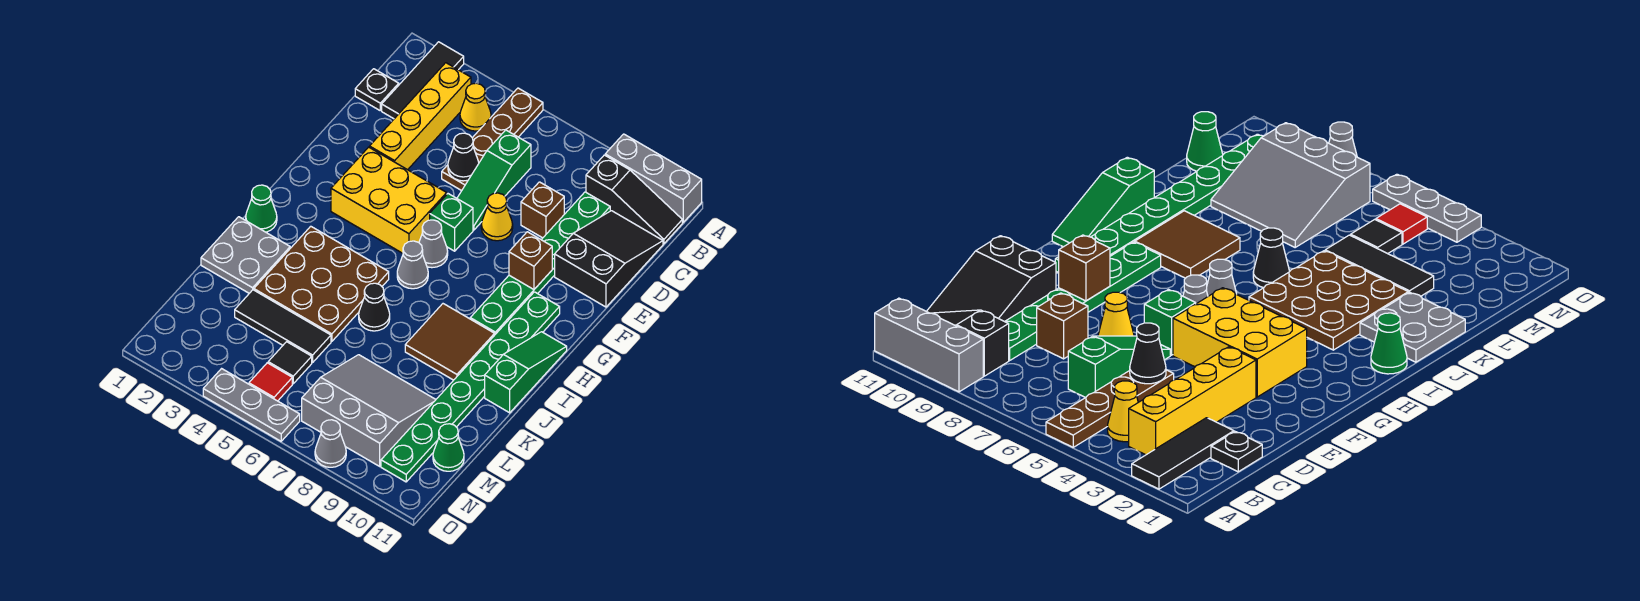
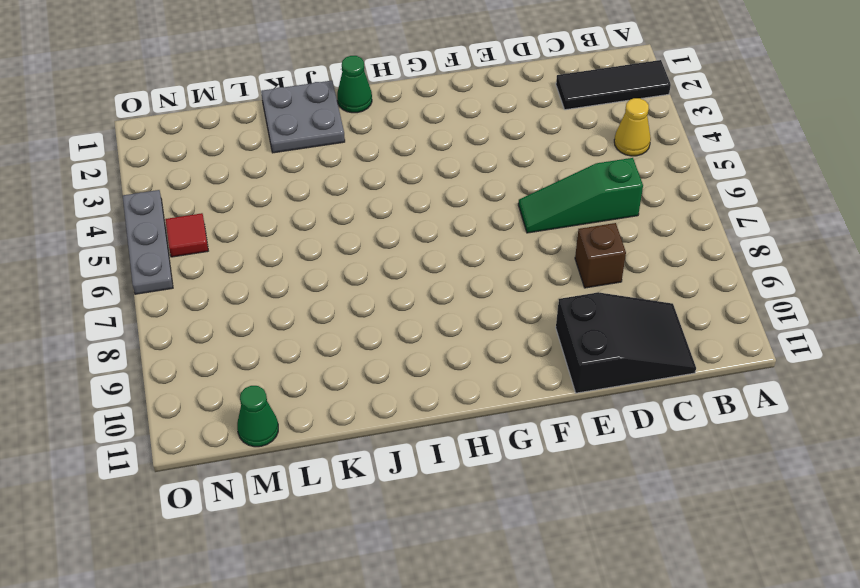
none -> brown 1x4 plate [442,88,543,191]
none -> grey 1x3 brick [605,134,702,222]
none -> yellow 1x4 brick [370,63,471,170]
none -> black 1x3 slope [586,155,682,244]

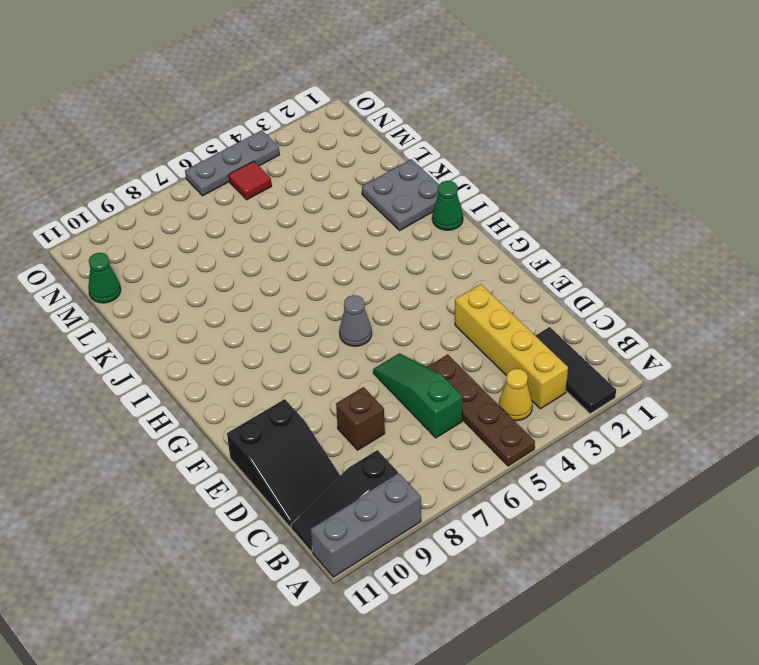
none -> black 1x1 plate [355,69,399,110]
none -> green 1x6 plate [470,192,610,334]
none -> yellow 1x1 cone [481,193,513,241]
none -> yellow 2x3 brick [331,147,447,253]

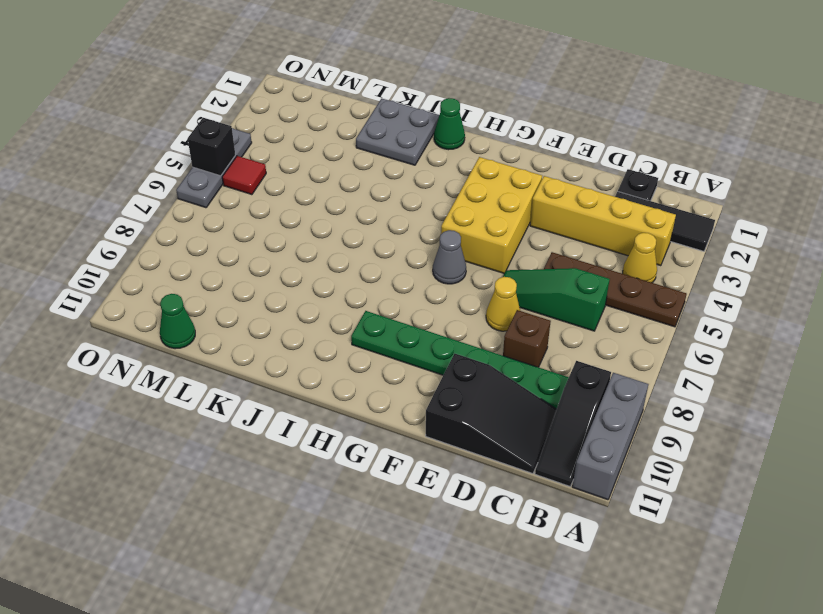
black 1x1 brick [188,118,235,176] -> none
none -> green 1x1 brick [430,194,473,251]
none -> green 1x8 plate [381,292,560,482]
none -> grey 1x1 cone [397,241,428,289]
none -> green 1x3 slope [485,332,567,413]

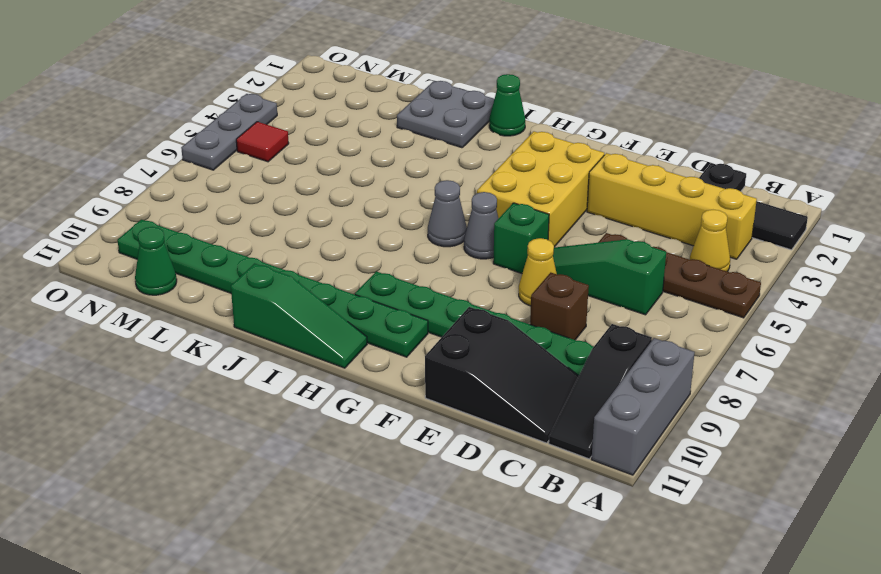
none -> brown 3x3 plate [254,226,389,341]
none -> brown 2x2 tile [405,304,495,380]
none -> black 1x1 cone [359,283,390,331]
none -> black 1x3 tile [235,290,331,363]

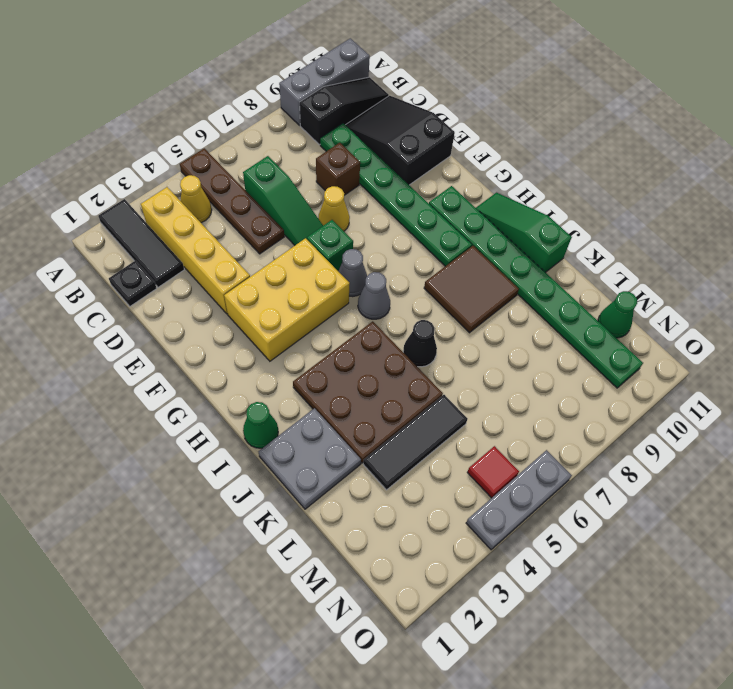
none -> grey 3x3 slope [302,355,436,466]
none -> black 1x1 tile [268,342,312,384]
none -> grey 1x1 cone [315,420,346,467]
none -> black 1x1 cone [448,133,479,181]

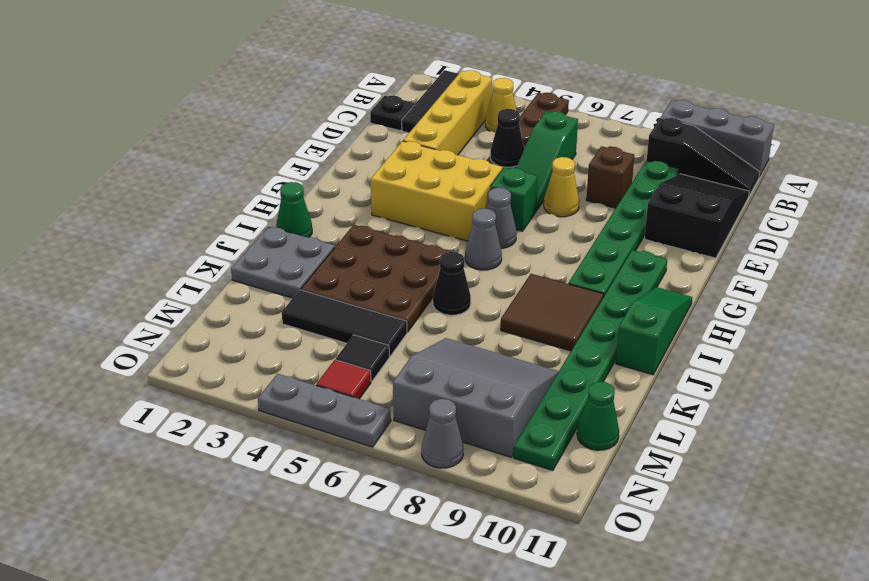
none -> brown 1x1 brick [509,232,552,289]

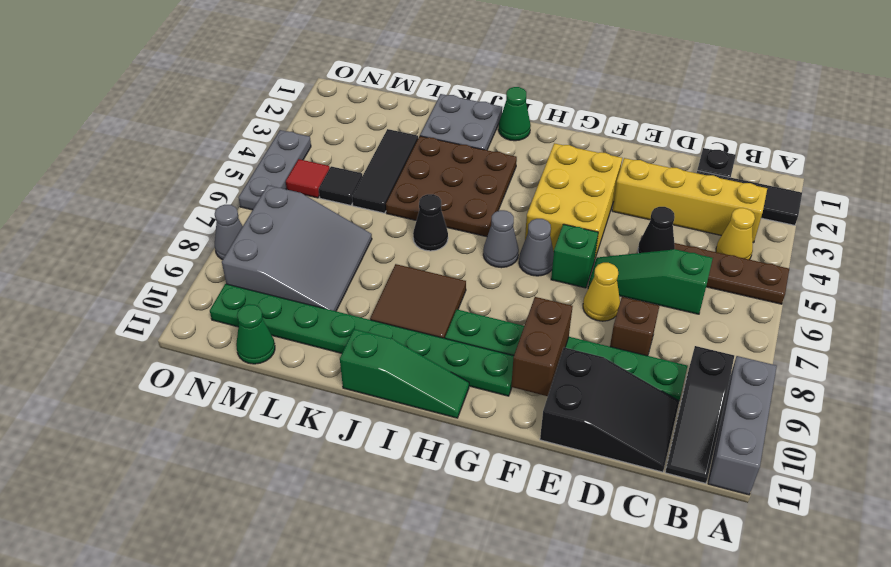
brown 1x2 brick [511,297,573,396] -> brown 1x1 brick [509,232,552,289]

